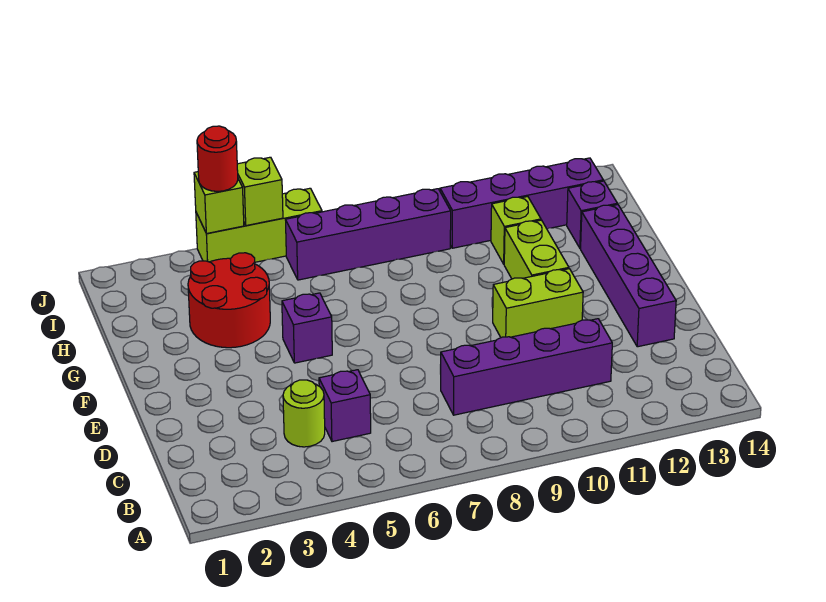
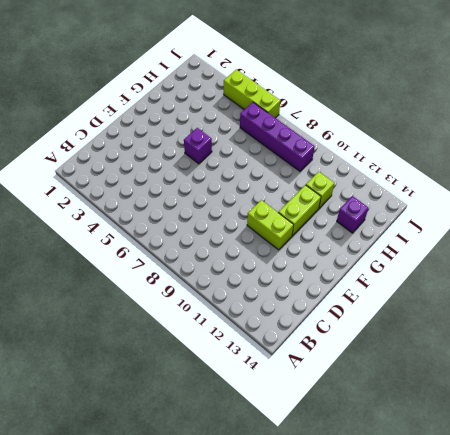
none -> lime 1x1 round brick [283,380,325,447]
none -> purple 1x1 brick [319,370,371,442]
none -> purple 1x4 brick [440,319,612,415]

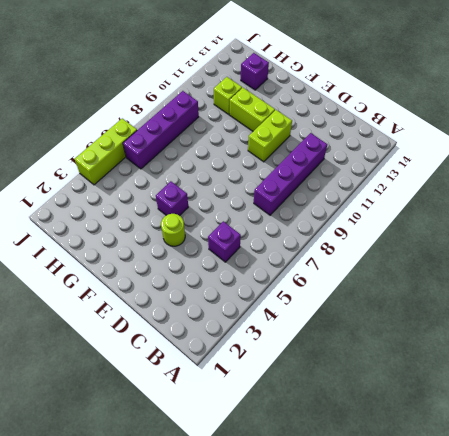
lime 1x1 round brick [161,214,185,246] -> lime 1x1 round brick moved to [283,380,325,447]
none -> purple 1x4 brick [581,204,676,347]
none -> red 2x2 round brick [188,253,270,348]
none -> purple 1x4 brick [440,158,603,248]

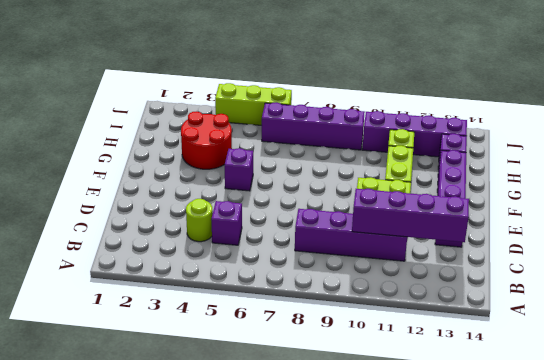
purple 1x4 brick [352,189,469,242] -> none
none -> lime 1x1 brick [194,172,244,234]
none -> lime 1x1 brick [237,157,283,226]
none -> red 1x1 round brick [197,126,238,191]

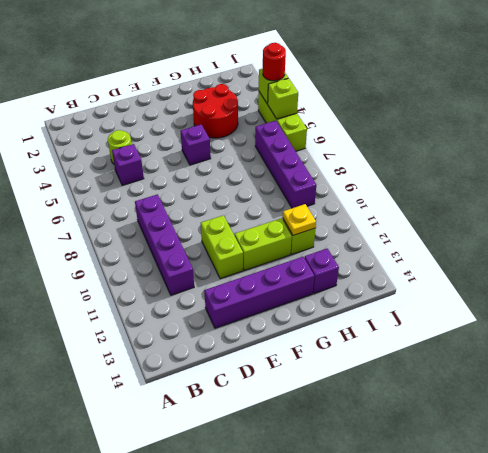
yellow 1x1 plate [283,204,316,235] -> none
none -> purple 1x4 brick [440,158,603,248]

